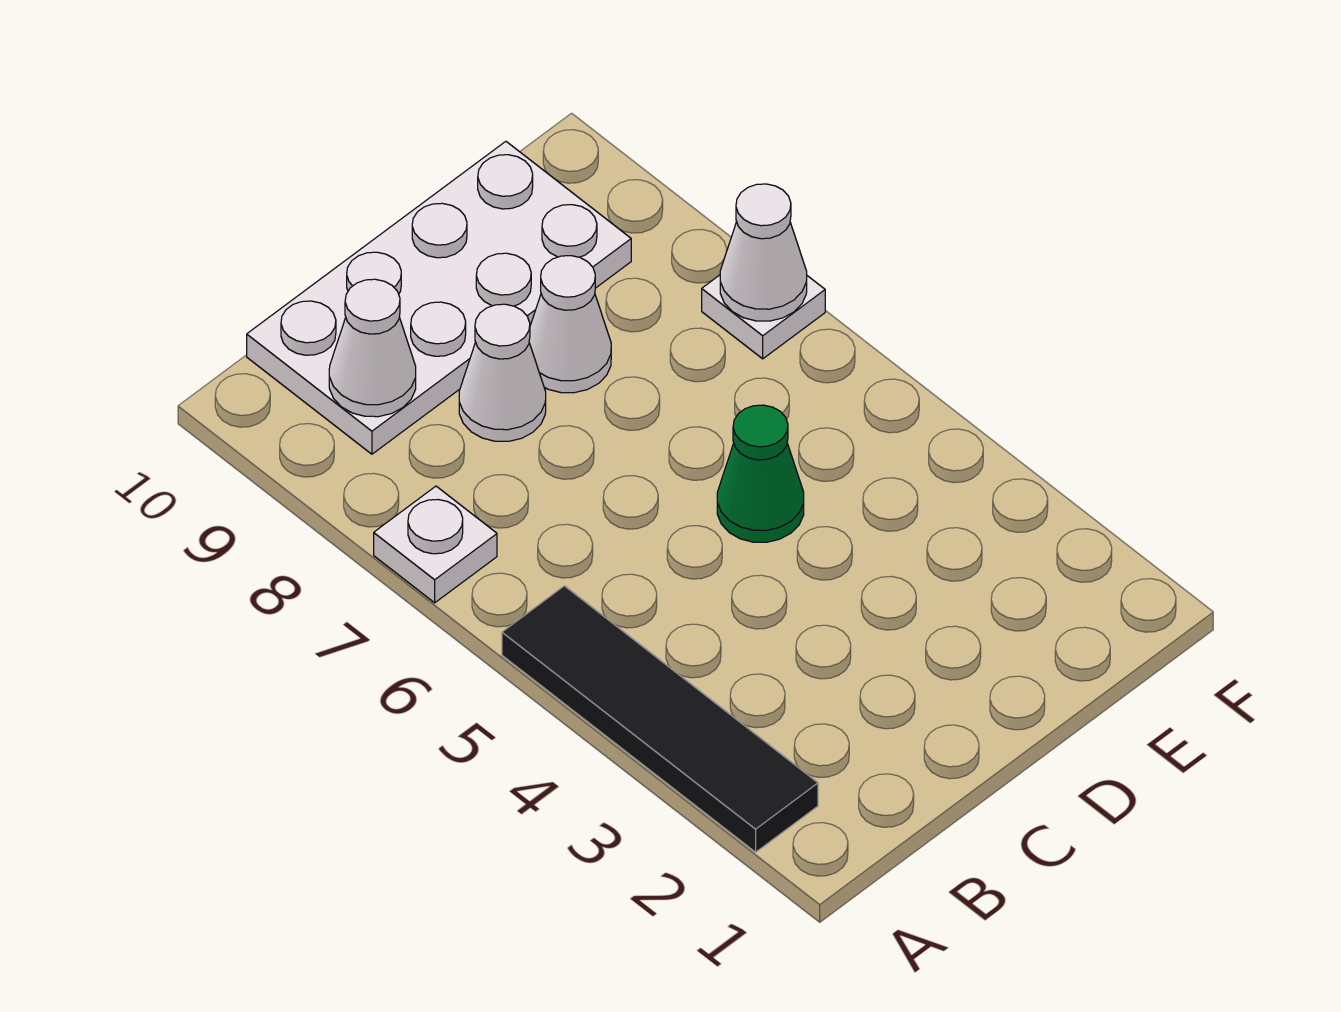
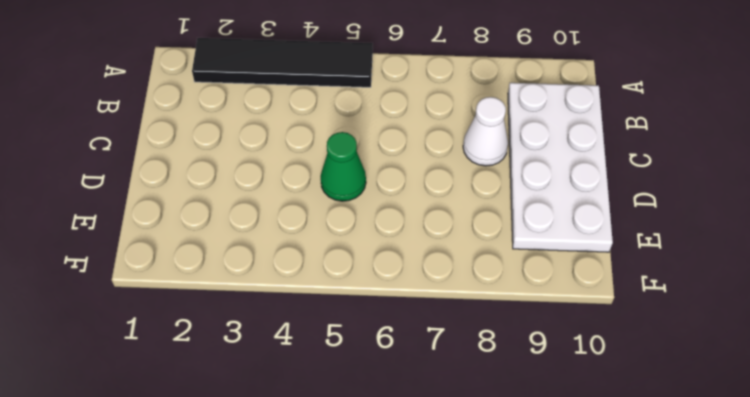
none -> white 1x1 plate [374,486,497,603]
none -> white 1x1 cone [529,256,611,393]

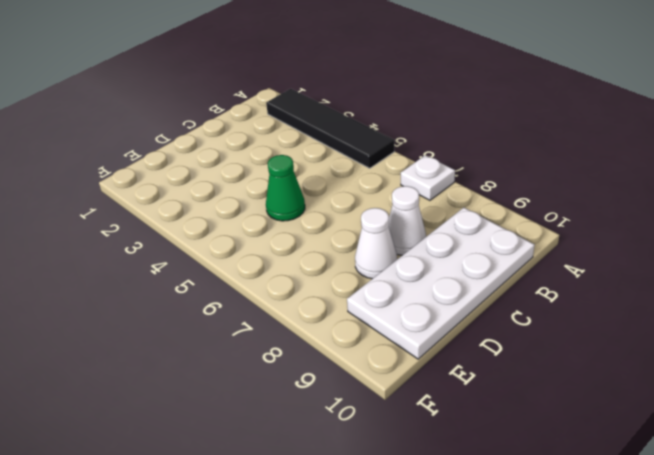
none -> white 1x1 plate [702,275,825,359]
none -> white 1x1 cone [329,279,416,417]

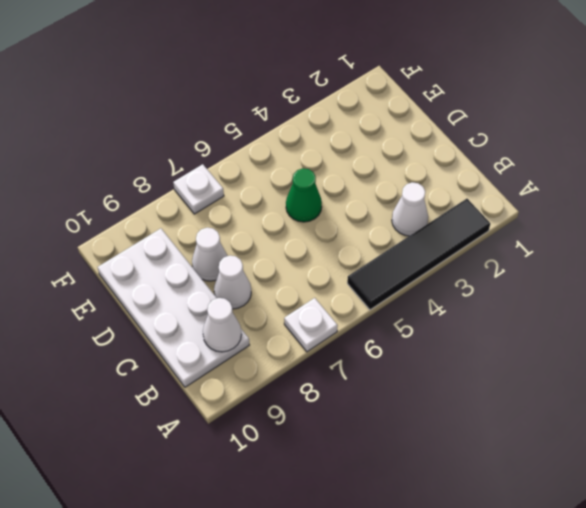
white 1x1 cone [392,182,428,236] -> white 1x1 cone moved to [720,184,807,321]

